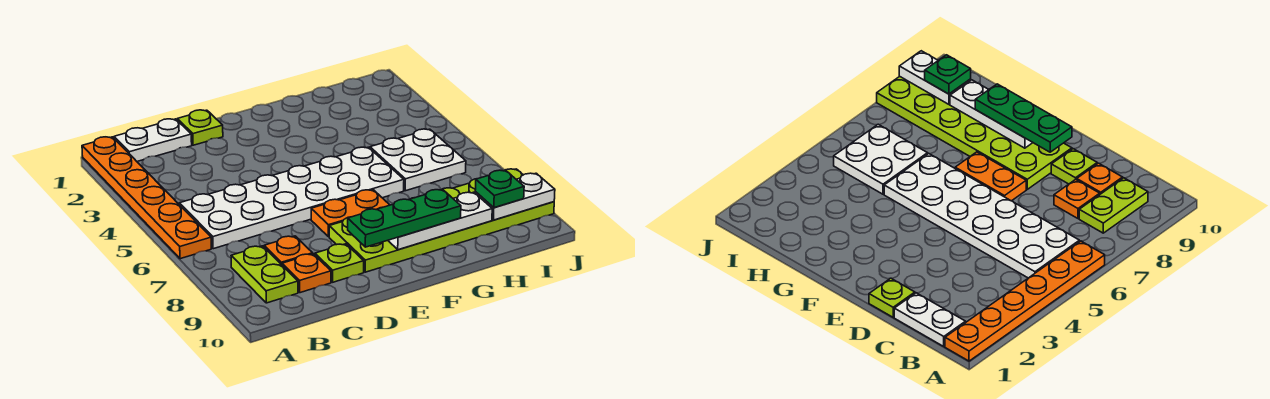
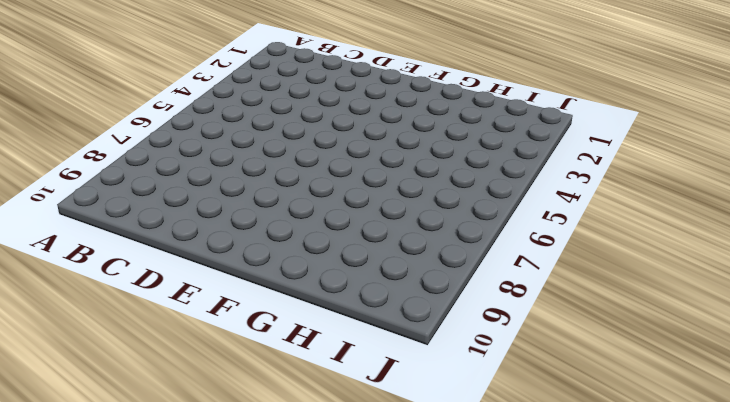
none -> orange 1x6 plate [82,137,211,259]
none -> white 1x2 plate [114,119,192,161]
none -> white 2x6 plate [179,147,404,249]

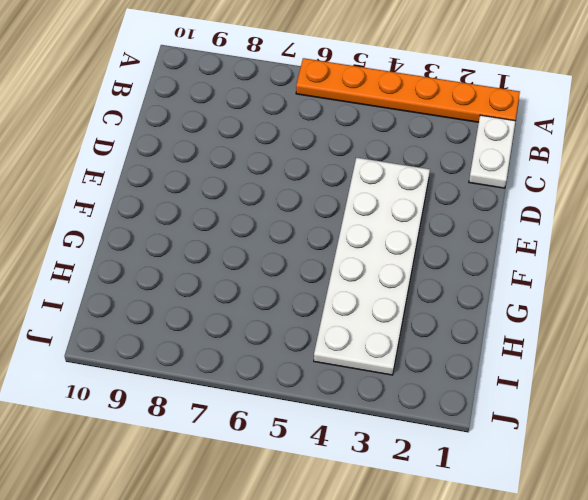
white 2x6 plate [314,158,430,375] -> white 2x6 plate moved to [179,147,404,249]
none -> lime 1x2 plate [231,246,298,303]
none -> orange 1x1 plate [264,236,313,265]
none -> orange 1x1 plate [282,254,331,293]

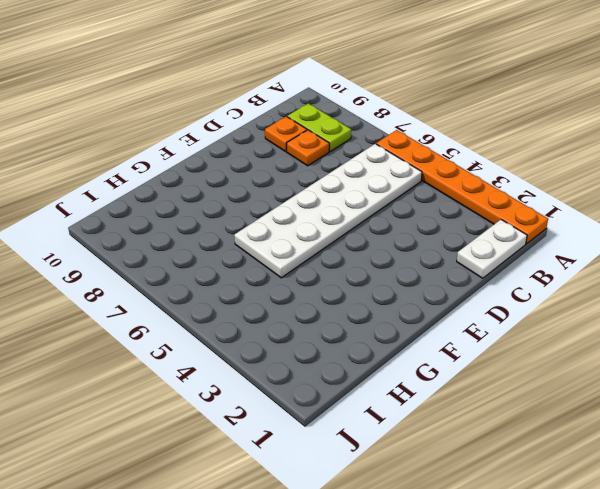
none -> lime 1x1 plate [177,110,223,145]
none -> lime 1x1 plate [315,244,364,282]
none -> orange 1x2 plate [311,190,389,237]

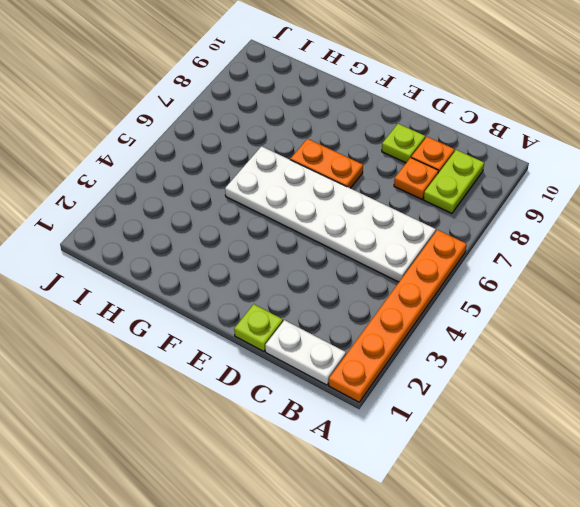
none -> lime 2x6 plate [329,169,554,272]
none -> white 2x2 plate [370,129,466,191]
none -> white 1x3 plate [388,192,492,250]

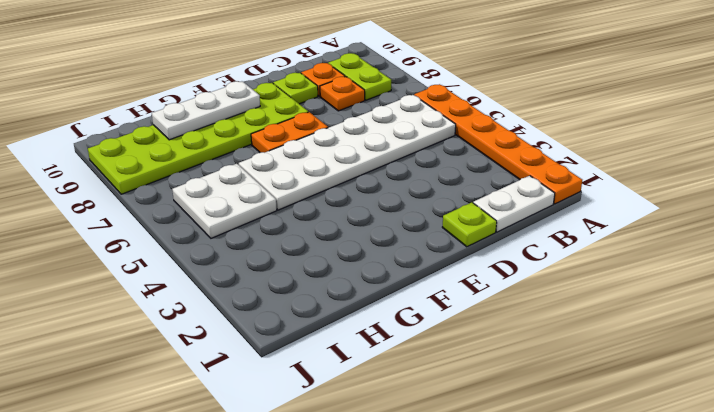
none -> white 1x2 plate [475,173,555,220]
none -> green 1x3 plate [348,189,461,247]
none -> green 1x1 plate [475,170,524,208]

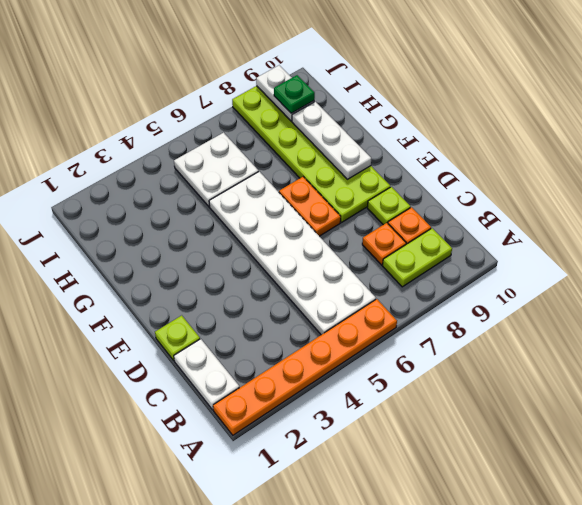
none -> green 1x3 plate [348,189,461,247]

